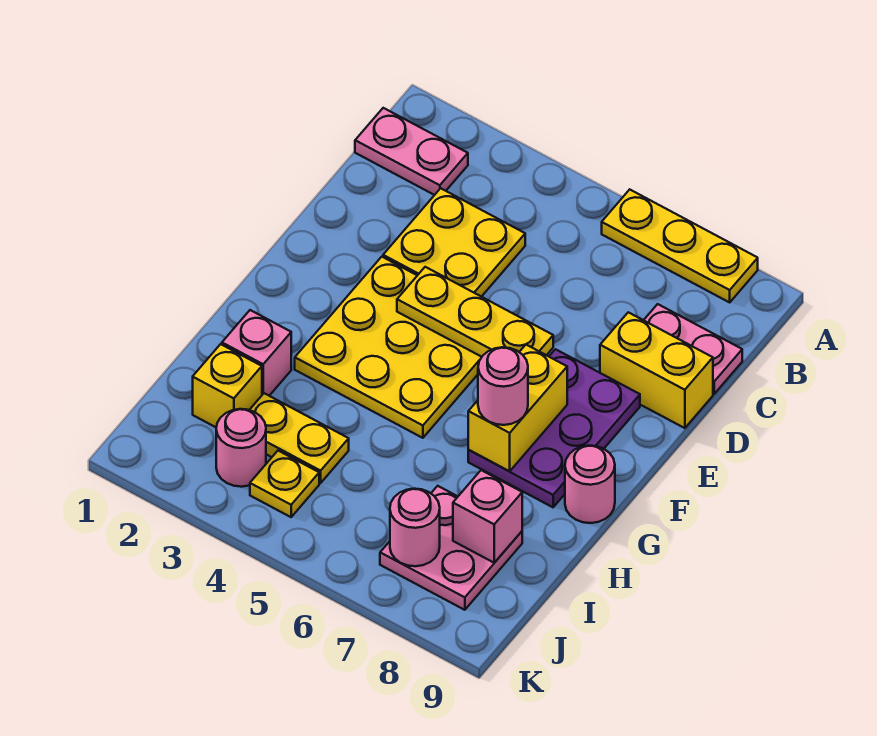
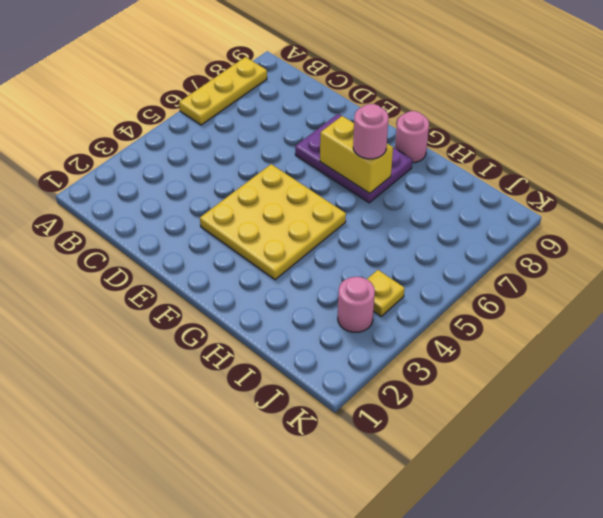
none -> pink 1x2 plate [355,108,468,195]
none -> yellow 2x2 plate [383,188,525,297]
none -> pink 1x2 plate [644,304,742,394]

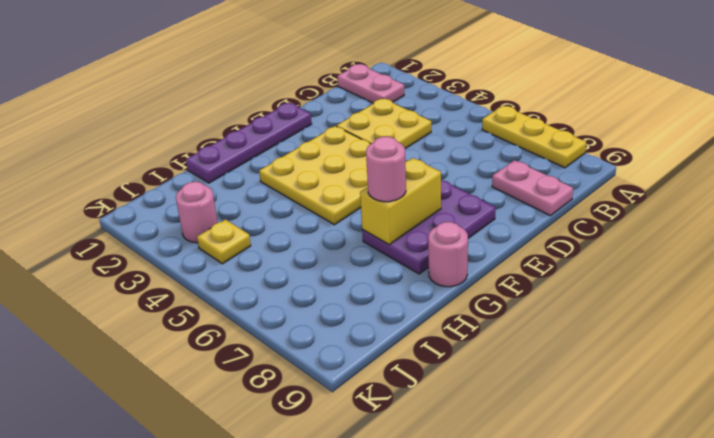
purple 1x4 plate [186,103,312,183] -> none
none -> yellow 1x2 brick [600,312,713,428]
none -> pink 1x1 brick [222,310,291,396]
none -> yellow 1x1 brick [193,344,262,427]

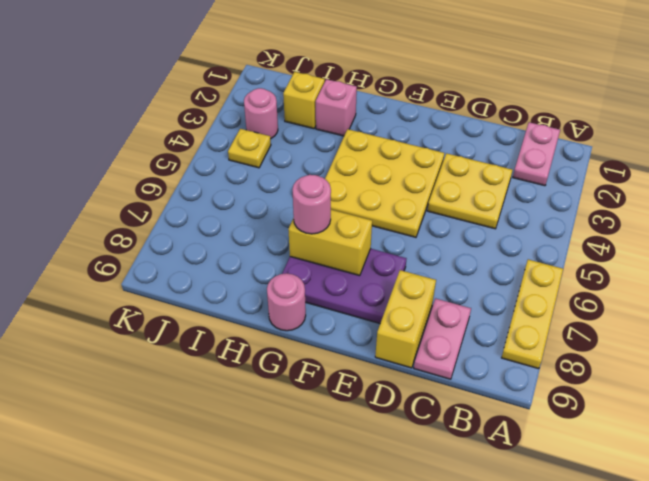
none -> yellow 1x2 plate [250,393,349,483]
none -> pink 2x2 plate [380,486,522,610]
none -> yellow 1x3 plate [397,267,553,357]

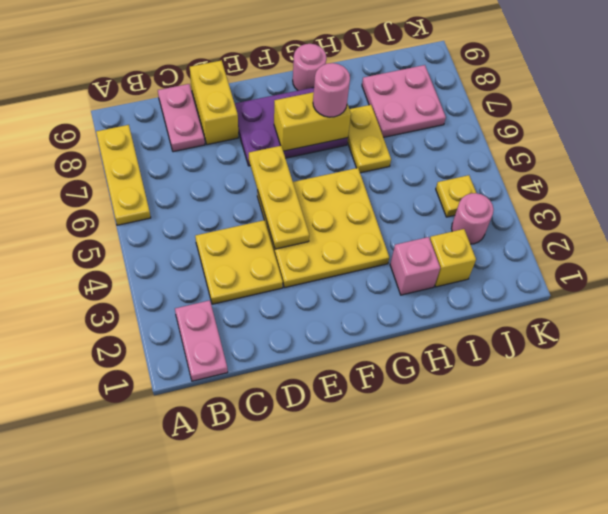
yellow 1x2 plate [347,105,391,173] -> yellow 1x2 plate moved to [250,393,349,483]
none -> pink 1x1 brick [453,470,522,563]
none -> pink 1x1 round brick [390,489,440,566]

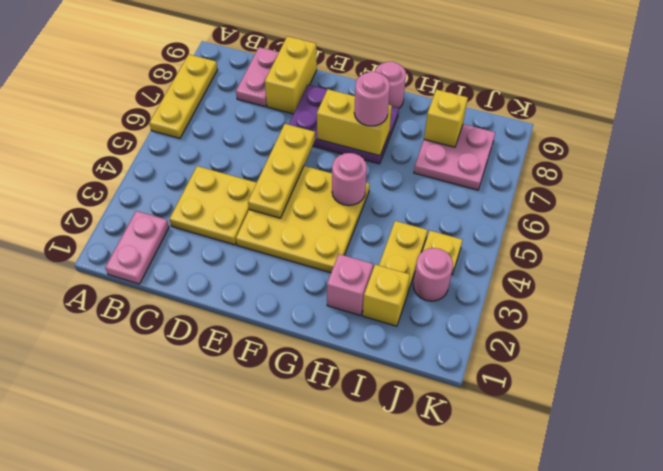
pink 1x1 round brick [332,153,367,206] -> pink 1x1 round brick moved to [390,489,440,566]
yellow 1x1 brick [424,89,468,147] -> pink 1x1 brick [453,470,522,563]

